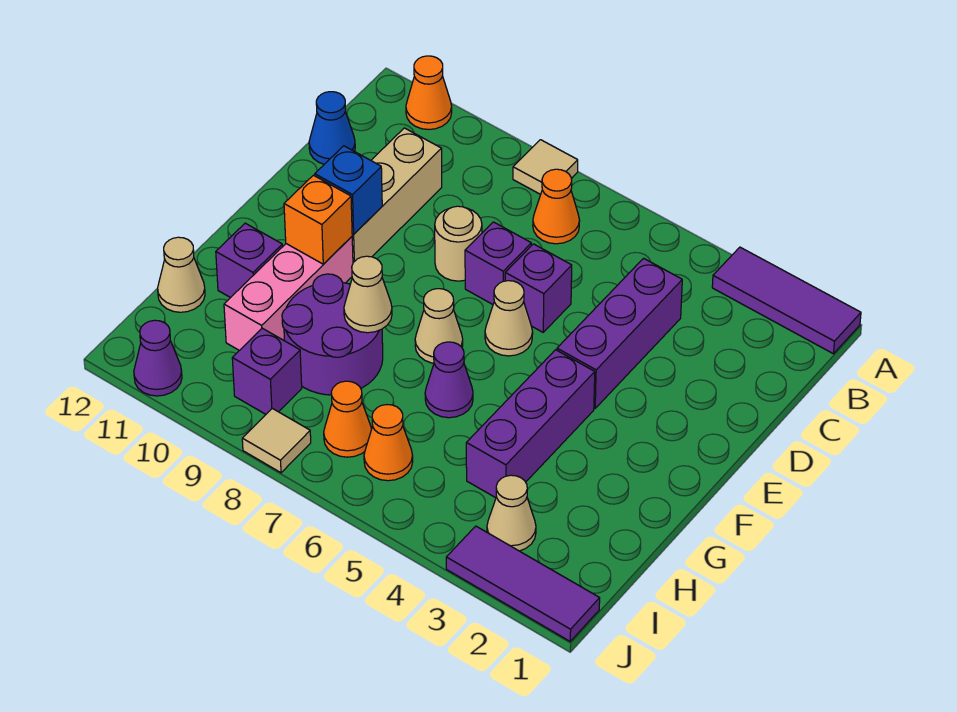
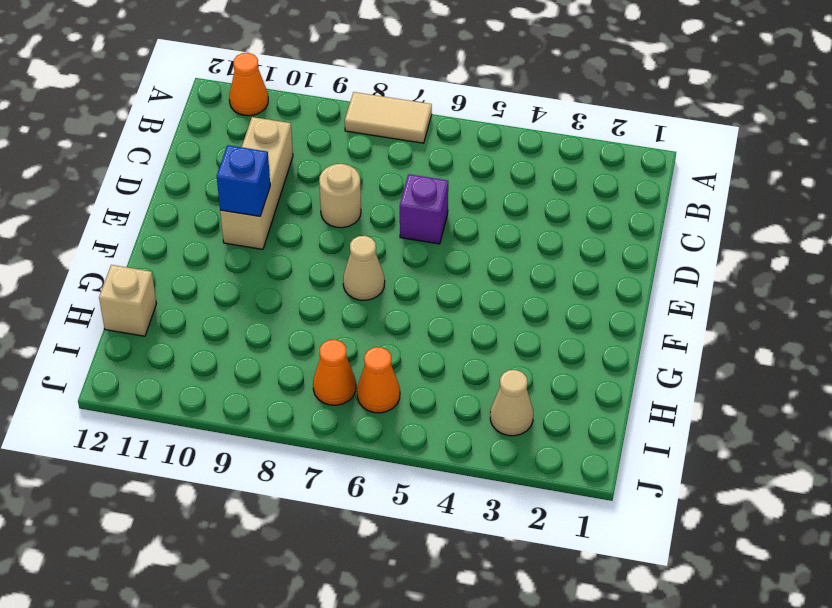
tan 1x2 tile [345,92,432,143] -> tan 1x1 tile [513,140,578,195]
tan 1x1 brick [99,265,156,336] -> tan 1x1 cone [158,237,205,312]
none -> purple 1x3 tile [712,247,861,354]
none -> orange 1x1 cone [533,169,580,244]
none -> purple 1x3 brick [557,258,682,408]

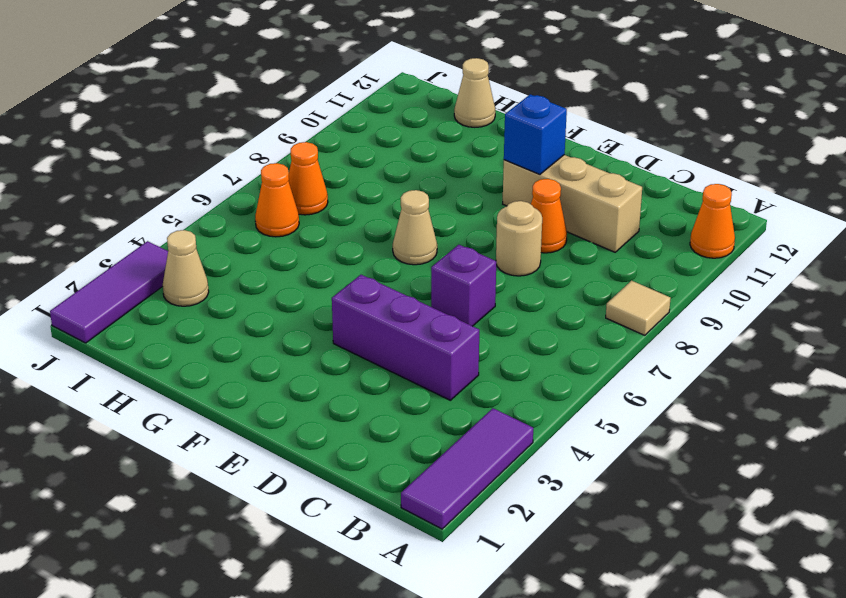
orange 1x1 cone [531,179,567,253] -> orange 1x1 cone moved to [533,169,580,244]
none -> blue 1x1 cone [309,92,355,164]
none -> purple 1x1 brick [465,222,531,304]
none -> tan 1x1 cone [485,281,533,356]

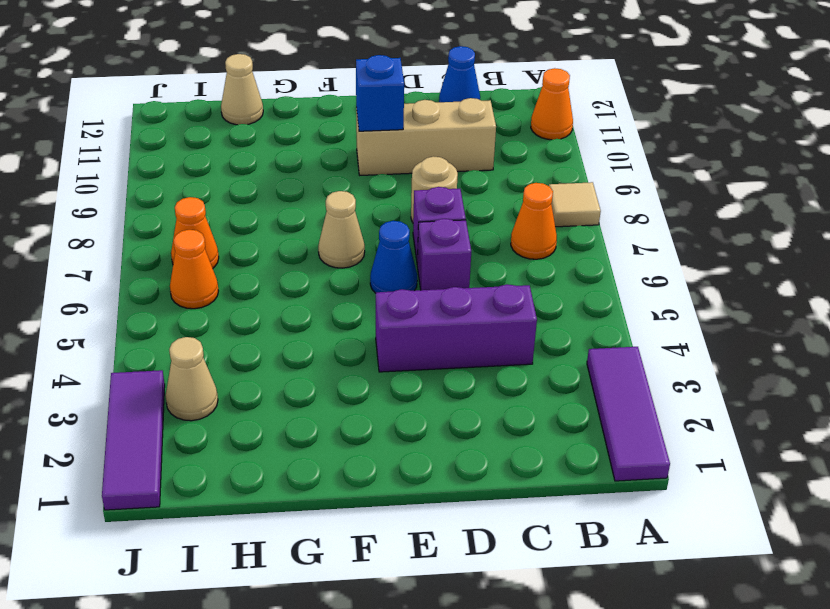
blue 1x1 cone [370,221,417,293] -> tan 1x1 cone [485,281,533,356]
none -> purple 1x3 brick [466,350,595,498]
none -> pink 1x3 brick [224,237,353,350]
none -> purple 1x1 cone [425,342,473,418]

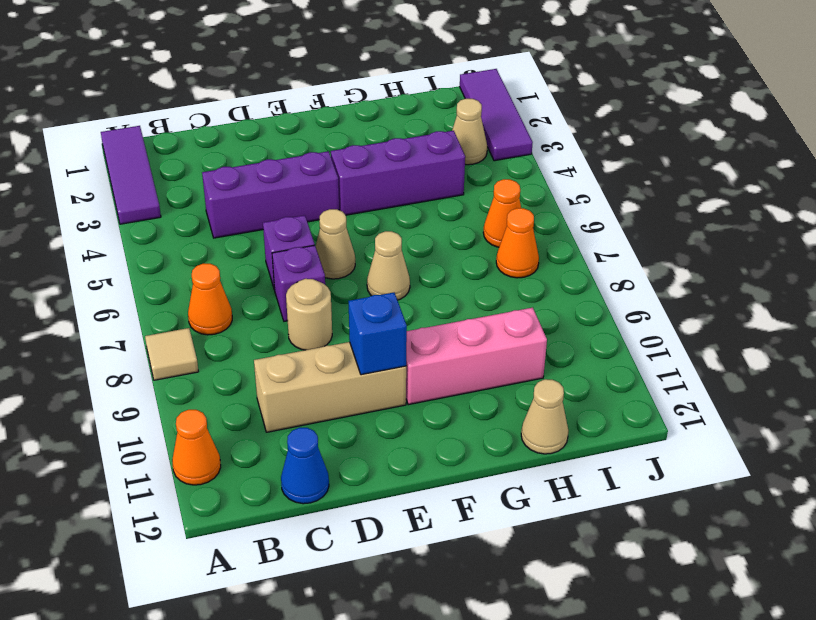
none -> purple 1x1 cone [425,342,473,418]
none -> purple 2x2 round brick [282,274,383,395]
none -> purple 1x1 brick [216,223,283,298]

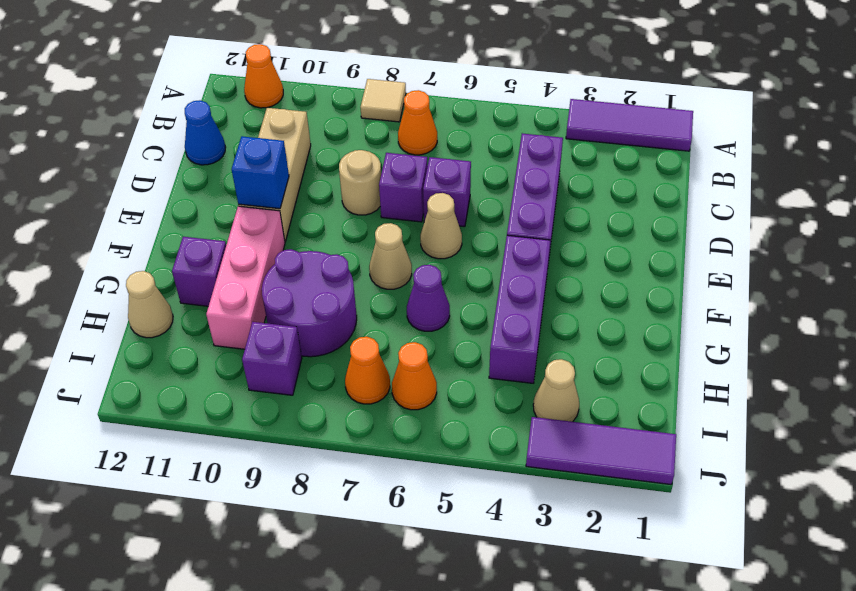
none -> tan 1x1 tile [242,408,311,473]
none -> purple 1x1 cone [134,320,182,396]
none -> orange 1x1 brick [284,175,352,264]

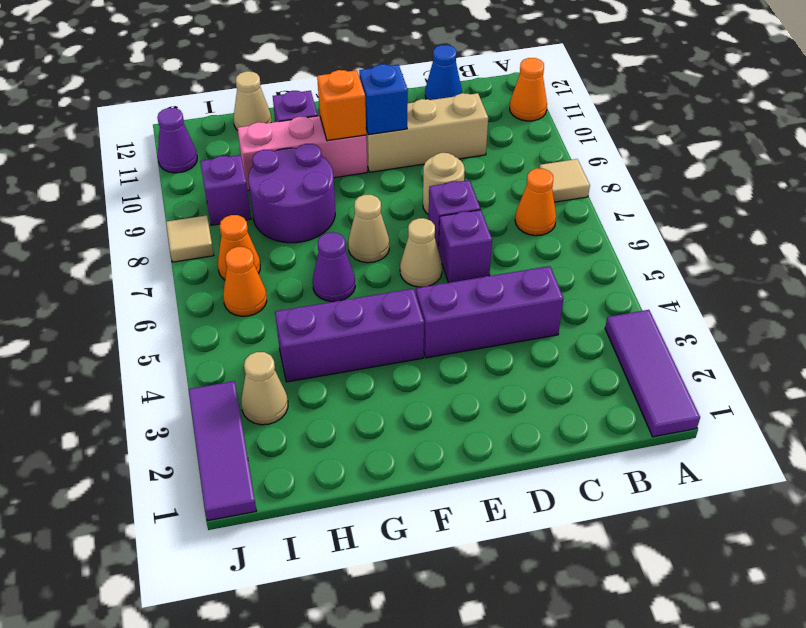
none -> tan 1x1 cone [344,256,392,333]

